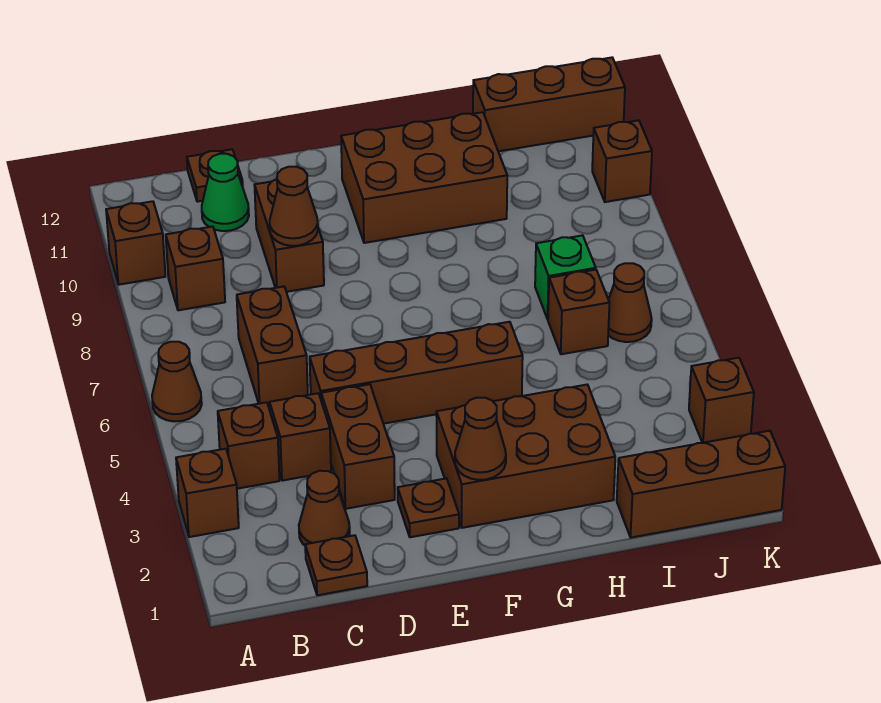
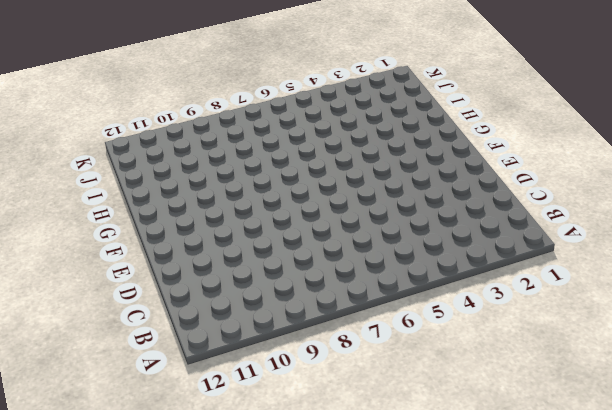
none -> brown 1x1 brick [176,449,239,537]
none -> brown 1x1 cone [152,342,202,422]
none -> brown 1x1 brick [106,201,165,285]

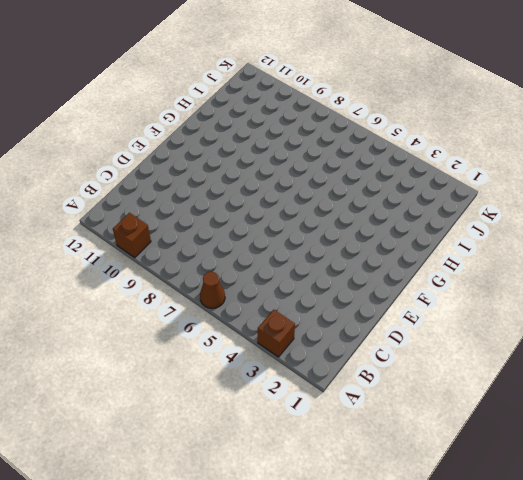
none -> brown 1x1 brick [218,402,280,489]
none -> brown 1x1 brick [166,227,225,310]
none -> brown 1x1 plate [305,535,367,595]

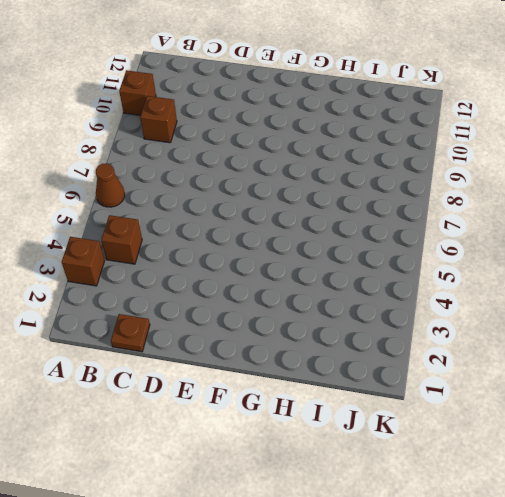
none -> brown 1x1 cone [299,471,350,545]
none -> brown 1x1 brick [270,393,331,481]
none -> brown 1x2 brick [237,287,308,406]

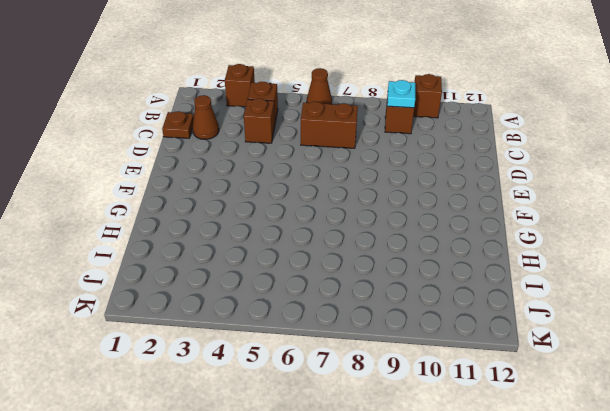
cyan 1x1 plate [387,80,415,108] -> none
none -> green 1x1 cone [202,154,249,231]
none -> brown 1x1 plate [187,149,243,202]
none -> brown 1x2 brick [321,384,395,509]

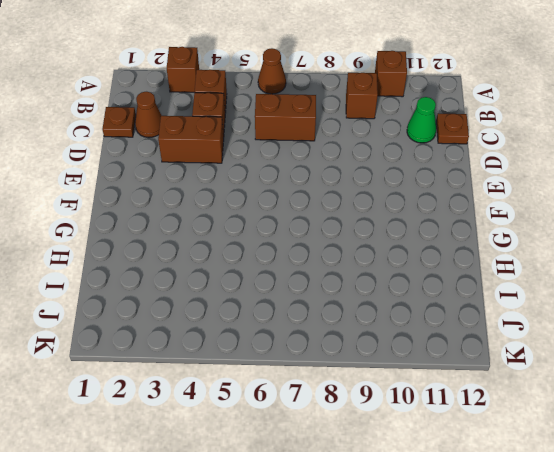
none -> brown 1x4 brick [310,322,523,424]
none -> brown 1x2 brick [255,180,324,292]
none -> brown 1x1 plate [398,478,459,537]

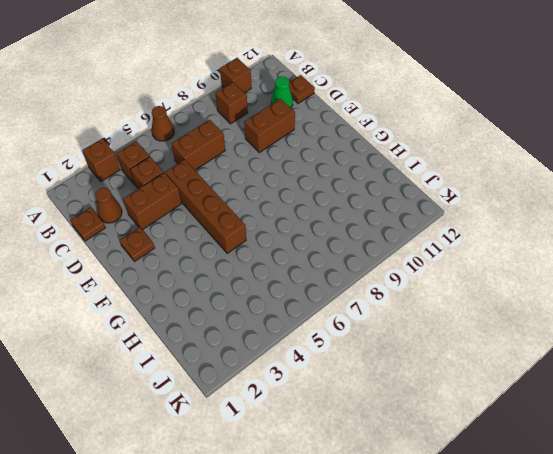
none -> brown 2x3 brick [436,385,615,528]
none -> brown 2x3 brick [341,112,507,243]
none -> brown 1x3 brick [617,431,785,538]

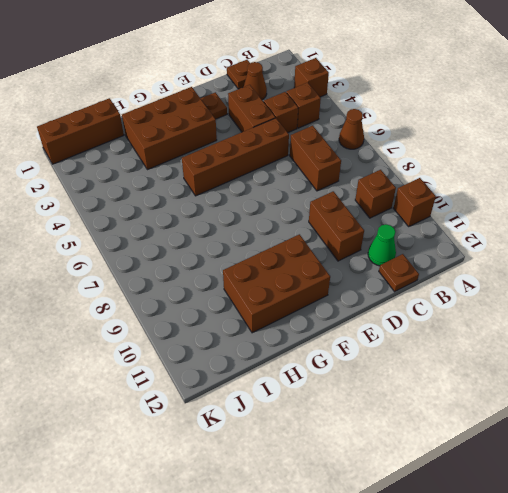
none -> brown 1x1 brick [548,270,609,354]
none -> green 1x1 brick [535,235,596,319]
none -> brown 1x3 brick [473,58,625,151]

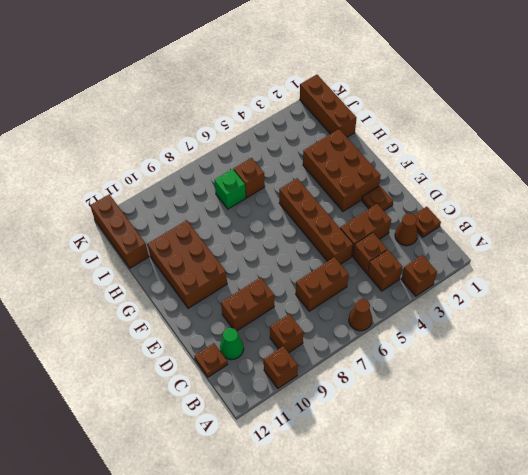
none -> brown 1x1 cone [608,263,652,342]
none -> brown 1x1 brick [689,358,754,443]
none -> brown 1x1 brick [592,120,652,202]

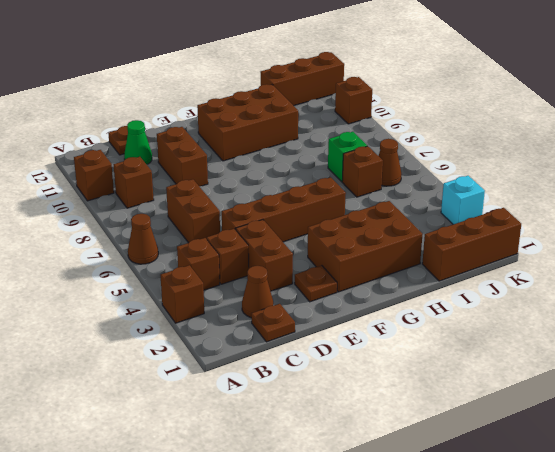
cyan 1x1 brick [441,176,485,224] -> brown 1x1 brick [689,358,754,443]
none -> brown 1x1 cone [270,167,318,246]
none -> brown 1x1 cone [455,398,506,480]

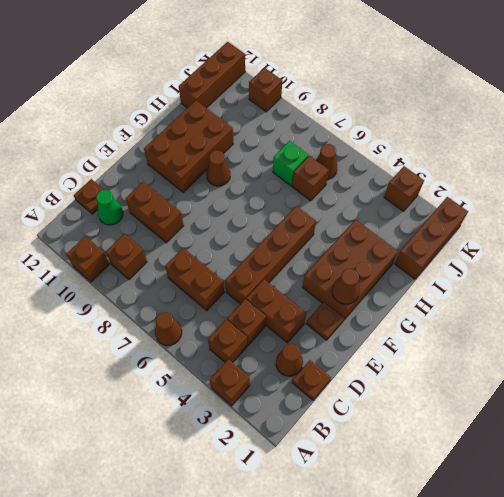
brown 1x1 cone [206,151,230,186] -> brown 1x1 cone moved to [270,167,318,246]

